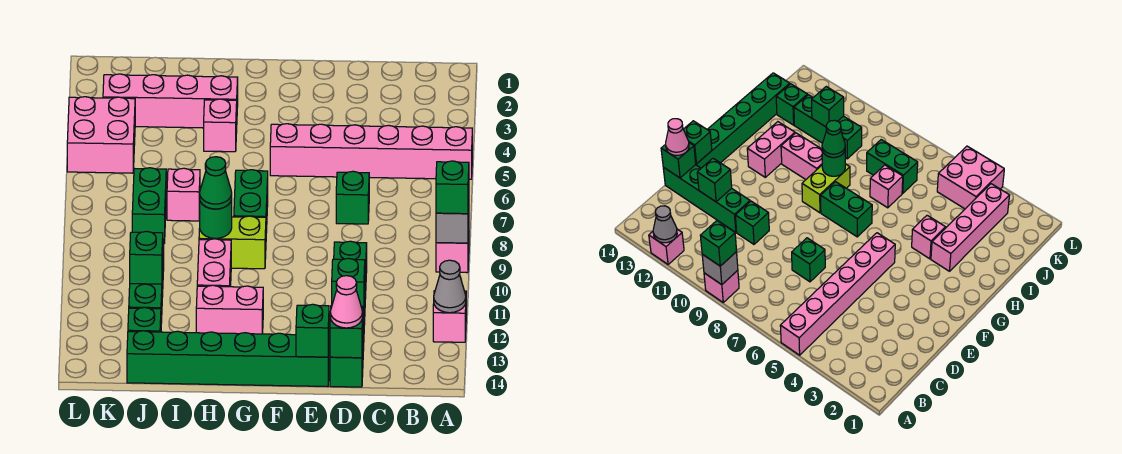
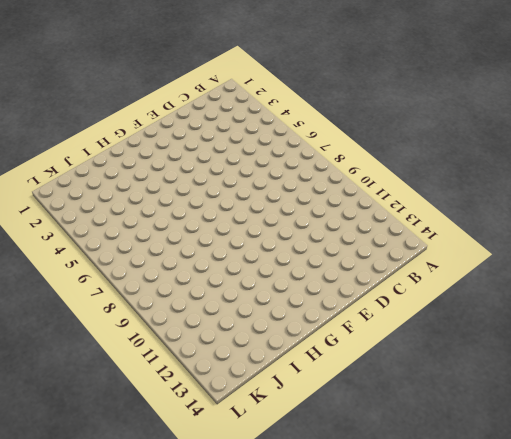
none -> pink 1x6 brick [270,124,472,179]
none -> pink 1x1 brick [436,232,469,273]
none -> pink 1x1 brick [433,291,466,342]

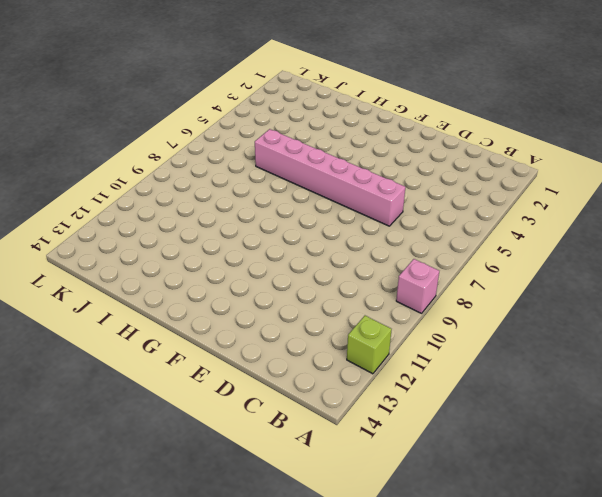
lime 1x1 brick [347,315,392,374] -> pink 1x1 brick [433,291,466,342]
pink 1x6 brick [255,129,405,226] -> pink 1x6 brick moved to [270,124,472,179]
none -> green 1x1 brick [336,171,369,224]
none -> green 1x1 brick [334,241,367,273]
none -> green 1x4 brick [330,266,366,387]

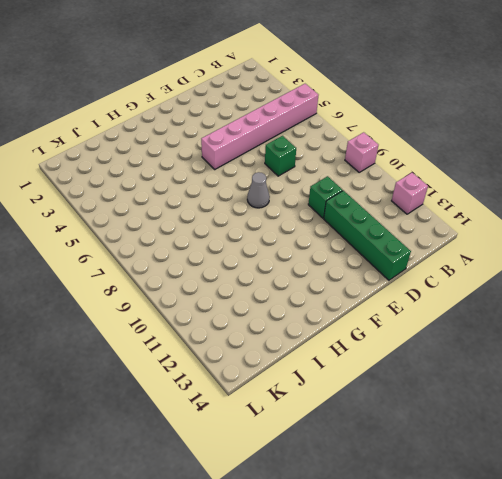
grey 1x1 cone [247,172,270,208] -> grey 1x1 cone moved to [434,260,466,313]
none -> green 1x6 brick [127,331,329,387]
none -> green 1x2 brick [234,170,268,233]
none -> lime 1x2 brick [199,216,266,269]

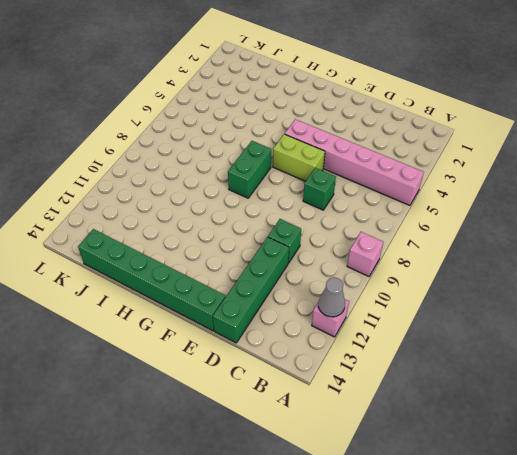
lime 1x2 brick [273,134,325,181] -> lime 1x2 brick moved to [199,216,266,269]
none -> pink 1x2 brick [196,285,263,334]
none -> pink 1x4 brick [103,74,238,128]
none -> pink 1x1 brick [204,99,237,152]

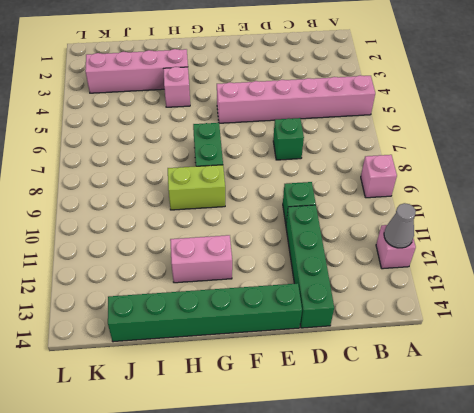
none -> pink 1x2 brick [197,239,231,287]
none -> pink 1x1 brick [167,168,200,221]
none -> green 1x2 brick [132,168,166,243]

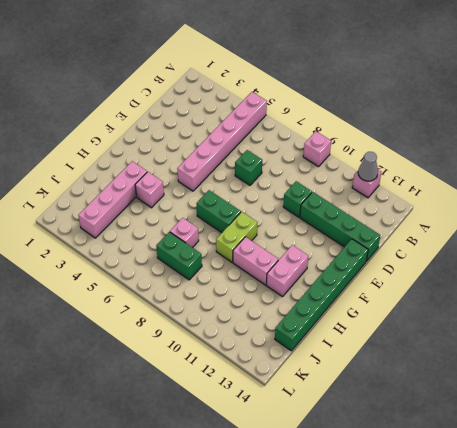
none -> green 1x3 brick [129,239,164,323]
none -> green 1x1 brick [128,307,161,332]
none -> pink 2x2 brick [67,97,135,173]

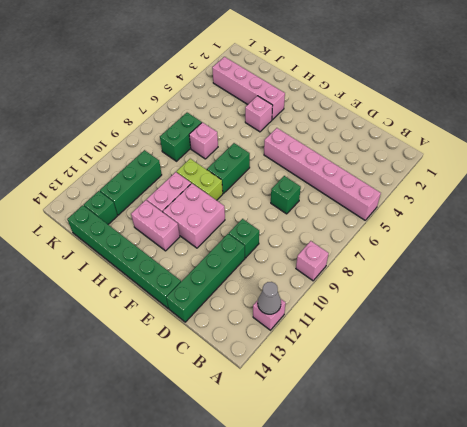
pink 2x2 brick [163,184,225,248] -> pink 2x2 brick moved to [67,97,135,173]
none -> grey 1x1 brick [436,202,469,243]
none -> green 1x1 brick [332,258,365,311]
none -> green 1x1 brick [330,306,363,358]

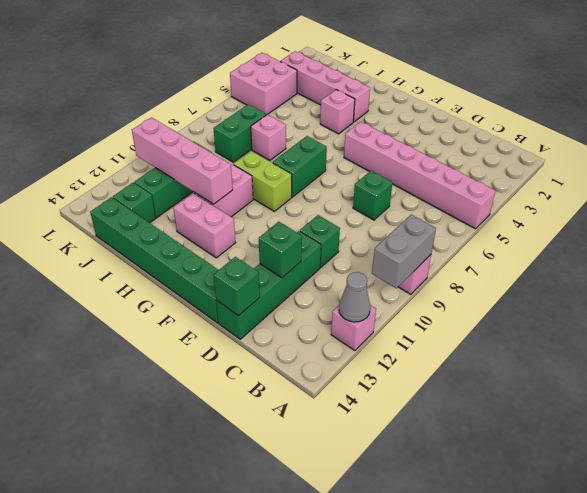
grey 1x2 brick [372,215,436,288] -> grey 1x1 brick [436,202,469,243]
pink 1x4 brick [132,118,233,204] -> green 1x1 brick [130,231,163,284]
none -> green 1x1 brick [296,304,329,357]
none -> green 1x1 round brick [199,200,232,238]
none -> green 1x1 brick [436,161,469,214]

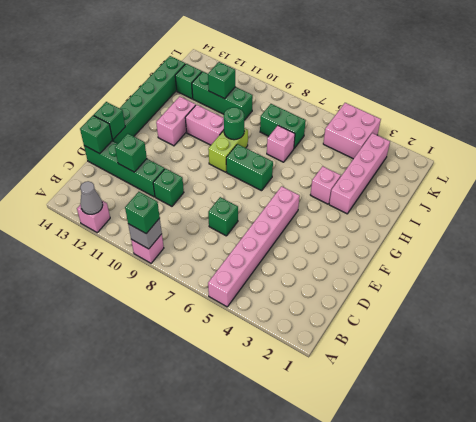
none -> pink 1x1 cone [330,276,363,328]
none -> green 1x1 cone [200,157,232,209]

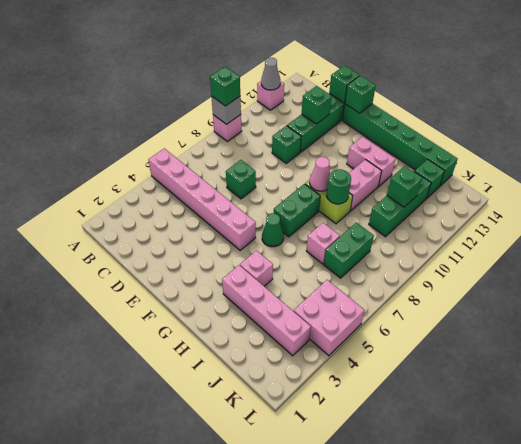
green 1x1 cone [262,213,284,247] -> green 1x1 cone moved to [200,157,232,209]
pink 1x1 cone [310,157,330,191] -> pink 1x1 cone moved to [330,276,363,328]

